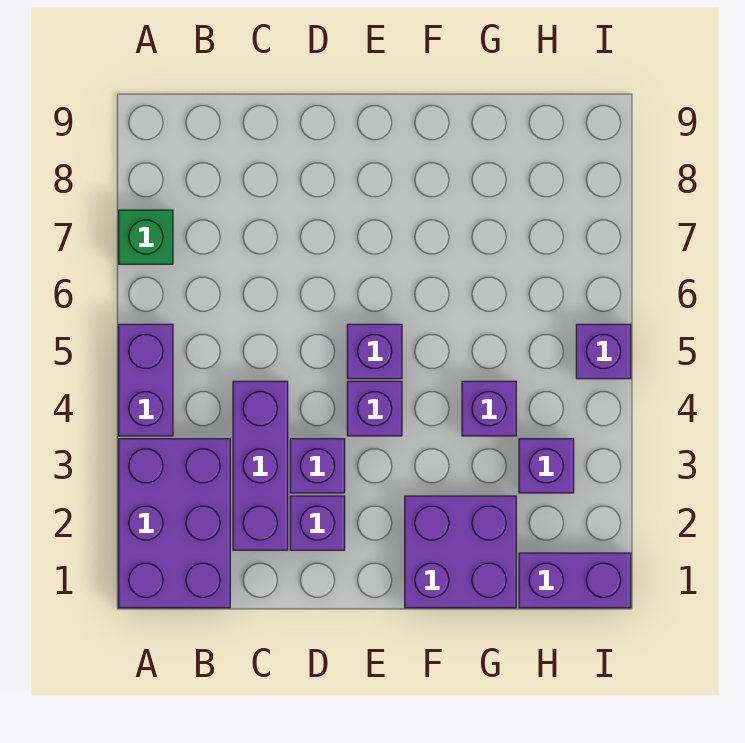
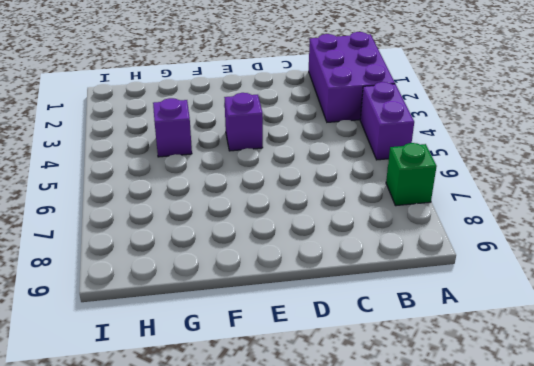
none -> purple 1x3 brick [233,381,288,550]
none -> purple 1x1 brick [290,496,345,550]
none -> purple 1x1 brick [290,439,345,493]

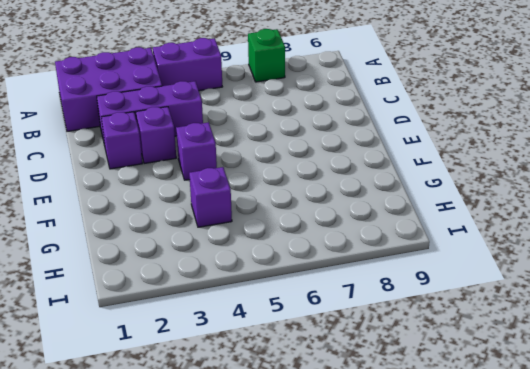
none -> purple 1x1 brick [347,324,402,379]
none -> purple 2x2 brick [405,496,516,608]
none -> purple 1x2 brick [519,553,631,608]

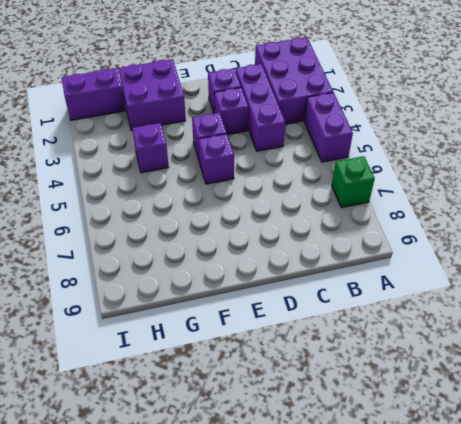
none -> purple 1x1 brick [519,439,574,493]
none -> purple 1x1 brick [576,324,631,379]

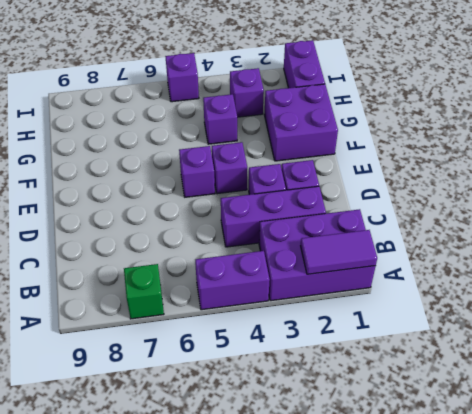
purple 1x2 tile [301,230,377,274] -> none

